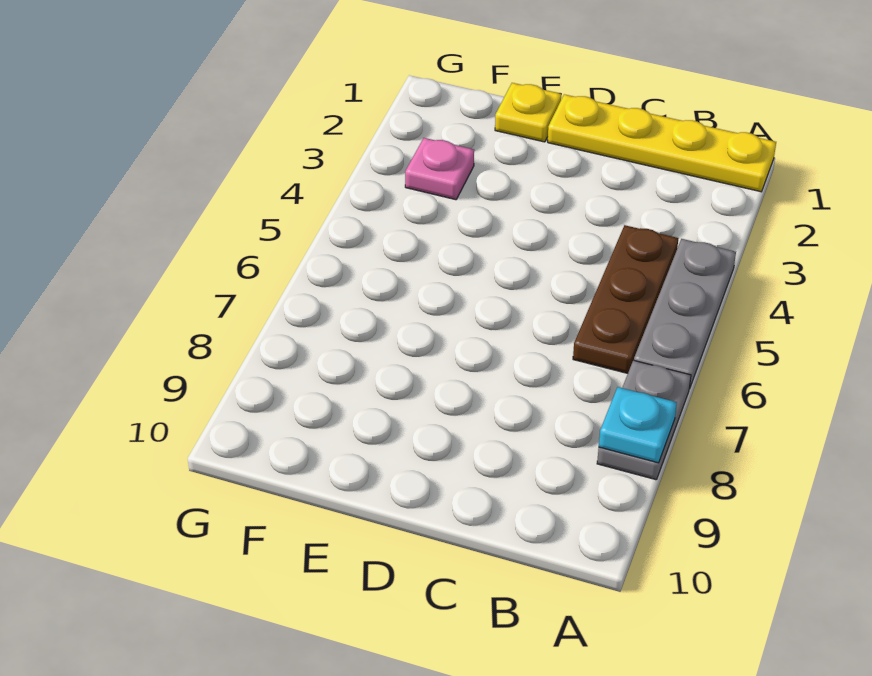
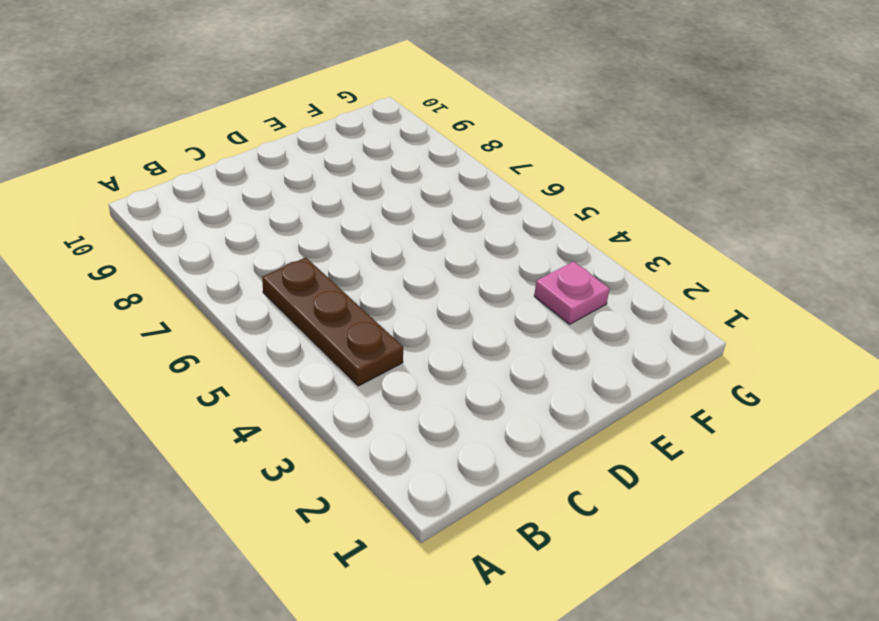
none -> yellow 1x4 plate [548,94,776,192]
none -> grey 1x3 plate [634,239,736,389]

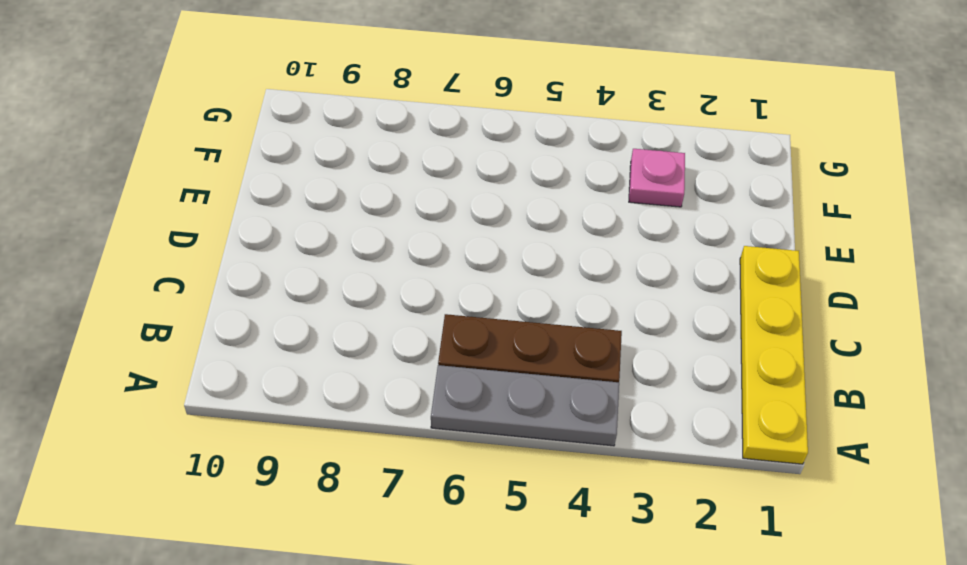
none -> grey 1x2 plate [597,360,691,480]
none -> yellow 1x1 plate [495,83,561,142]

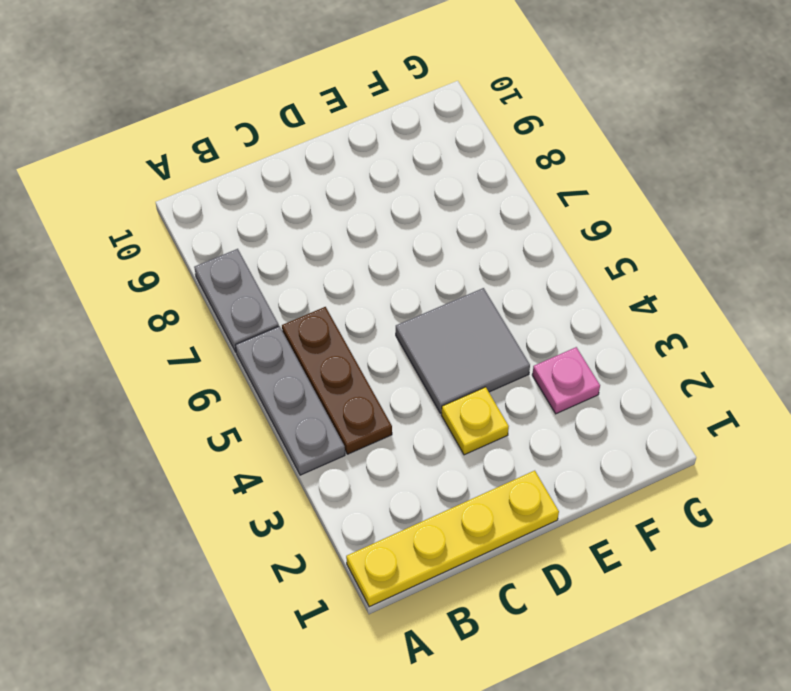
yellow 1x1 plate [441,387,509,455] -> yellow 1x1 plate moved to [495,83,561,142]
grey 2x2 tile [396,288,530,413] -> none
none -> cyan 1x1 plate [599,387,677,463]

